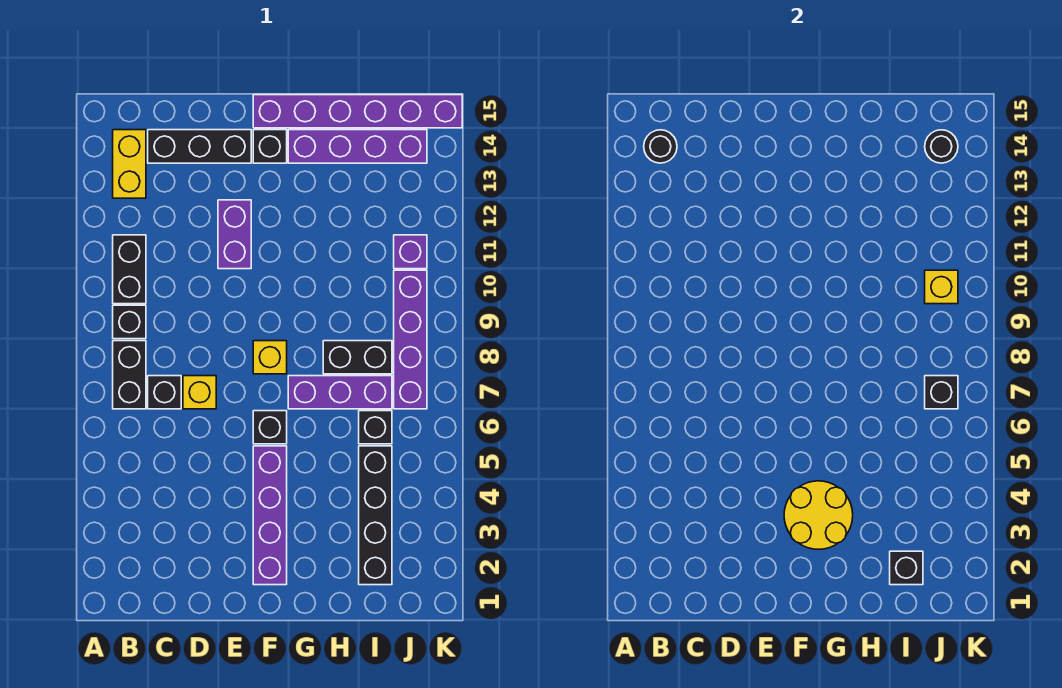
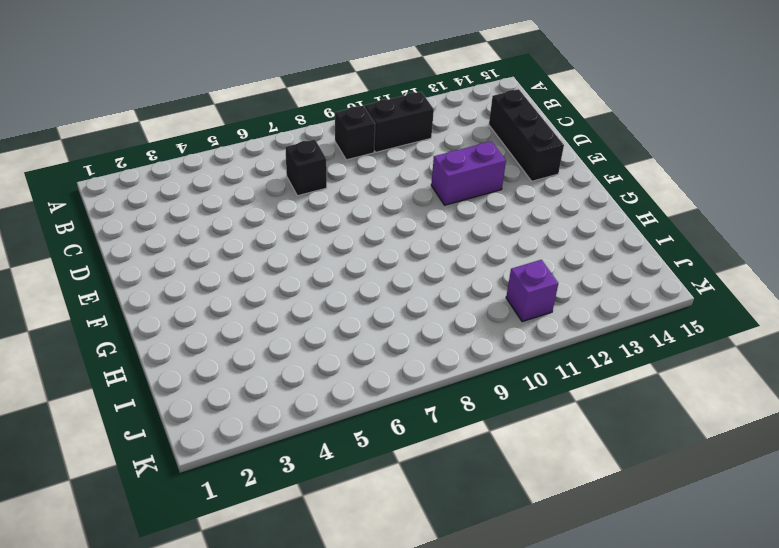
none -> black 1x2 brick [113,341,146,409]
none -> yellow 1x2 brick [113,130,146,198]
none -> yellow 1x1 brick [183,376,216,409]

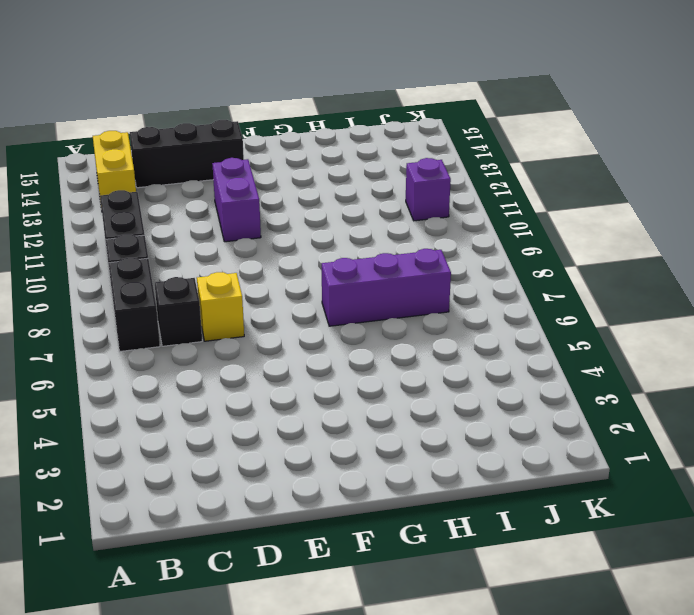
none -> purple 1x4 brick [253,446,287,585]
none -> black 1x1 brick [253,411,287,444]
none -> yellow 1x1 brick [253,341,287,374]

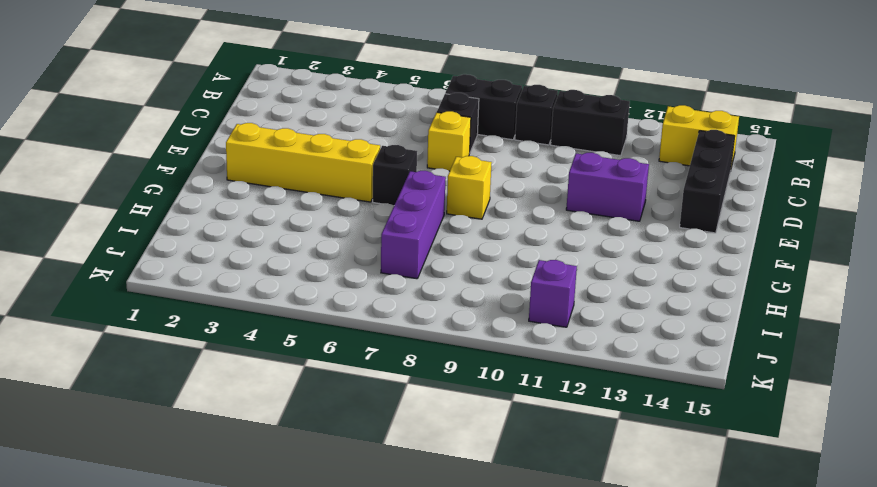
yellow 1x4 brick [226,123,380,202] -> purple 1x4 brick [253,446,287,585]
none -> black 1x1 brick [253,130,287,163]
none -> purple 1x6 brick [253,95,462,128]
none -> purple 1x4 brick [288,130,427,163]

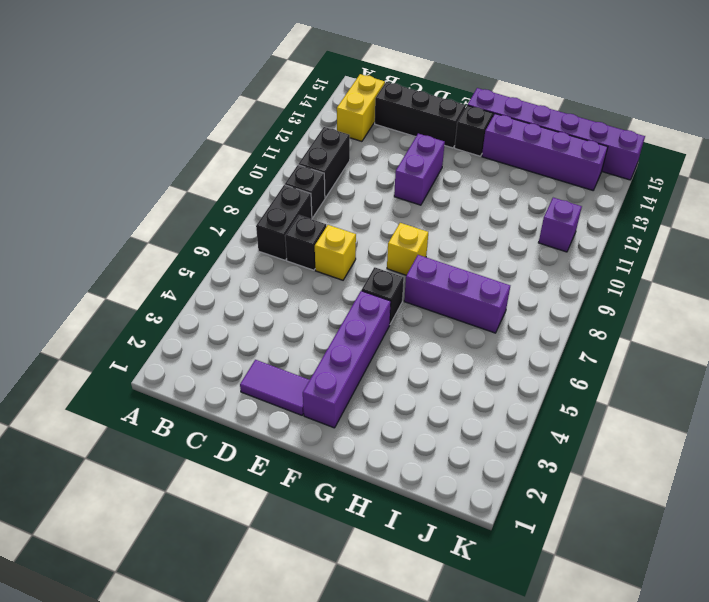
purple 1x2 tile [240,360,309,415] -> none
none -> black 1x2 brick [323,341,392,374]
none -> black 1x4 brick [359,446,392,585]
none -> black 1x1 brick [359,411,392,444]

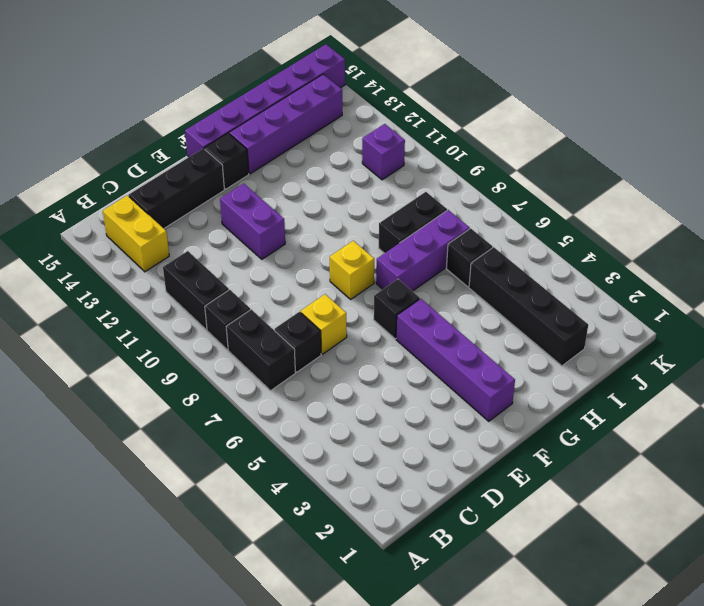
none -> purple 1x4 brick [394,270,427,409]
none -> black 1x1 round brick [644,130,677,163]
none -> yellow 2x2 round brick [784,481,853,549]

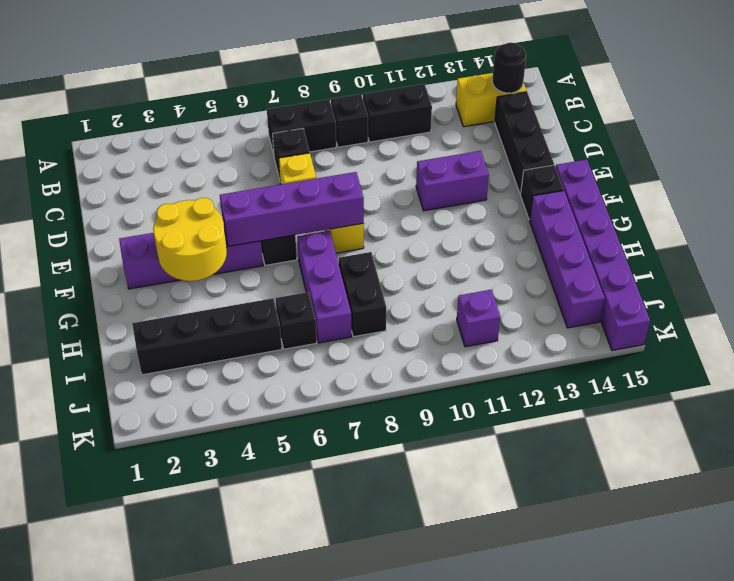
purple 1x4 brick [220,172,364,246] -> purple 1x4 brick moved to [394,270,427,409]
none -> black 1x1 brick [890,551,923,585]
none -> black 1x1 brick [925,376,958,409]
none -> yellow 1x1 brick [925,270,958,304]

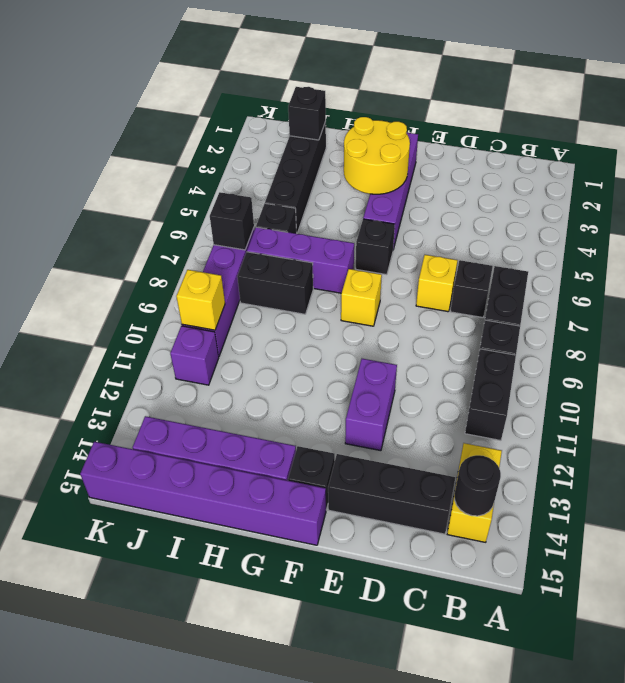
none -> black 1x1 round brick [925,130,958,163]

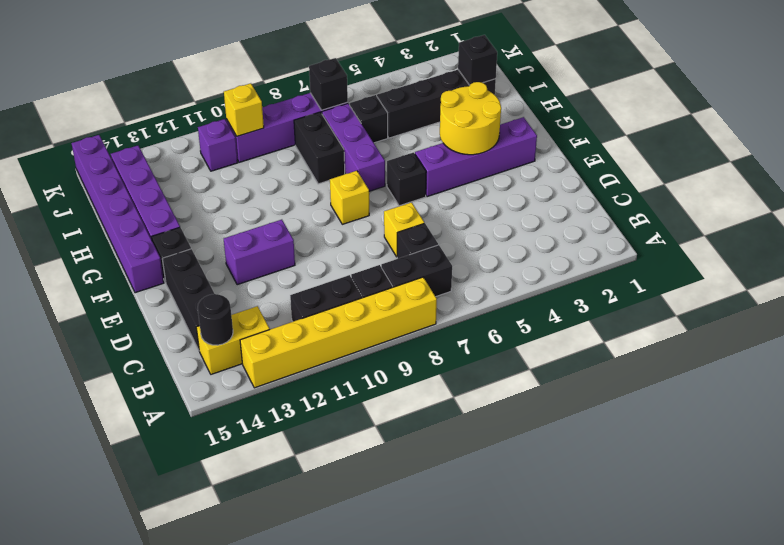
yellow 1x6 brick [240,277,437,388] -> none
none -> black 1x1 round brick [925,130,958,163]

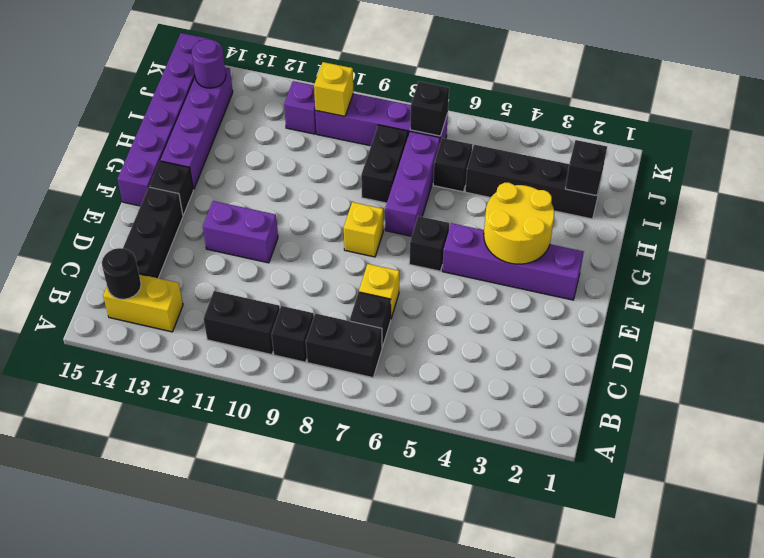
purple 1x1 round brick [192,39,226,88] -> black 1x1 round brick [925,130,958,163]

